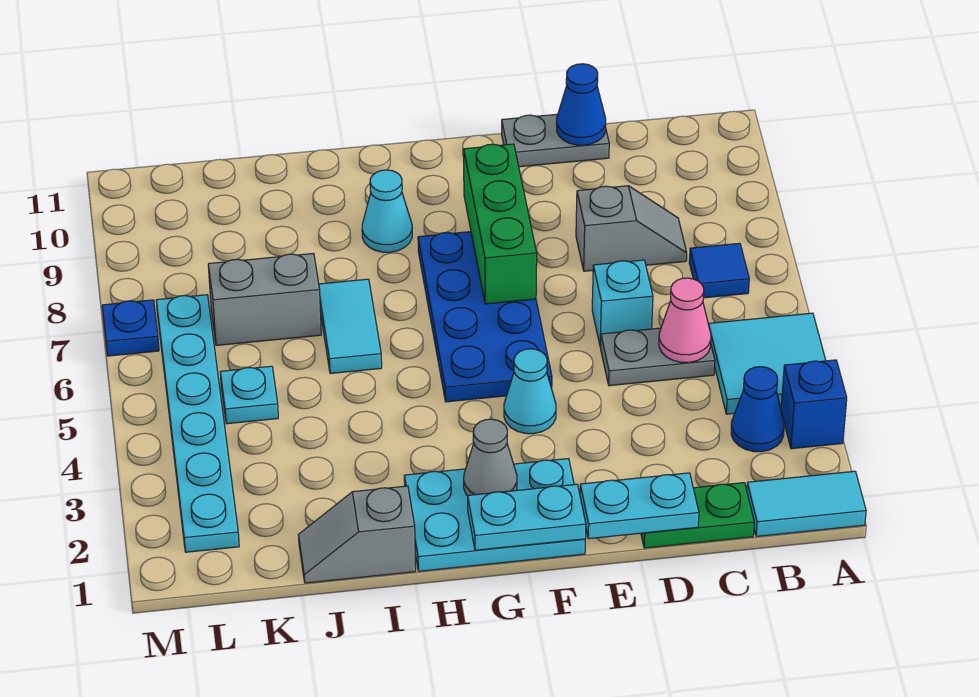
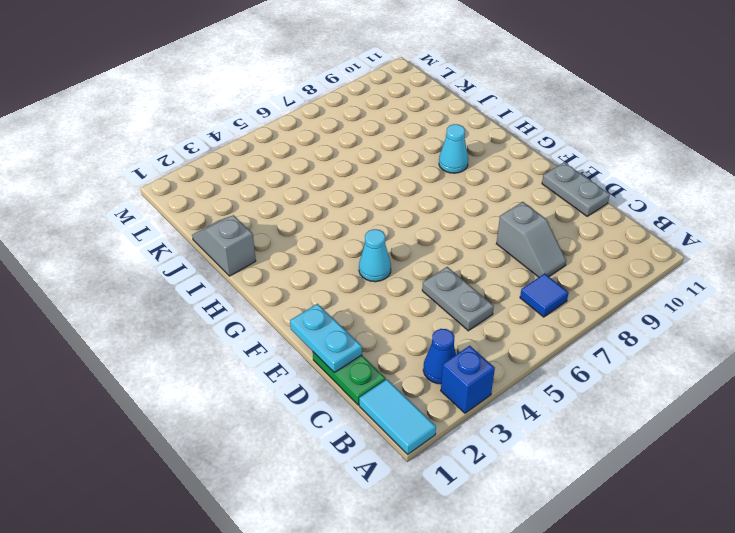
none -> cyan 2x2 tile [709,313,826,414]
none -> cyan 1x1 brick [592,260,653,347]
none -> cyan 2x3 plate [404,459,585,571]

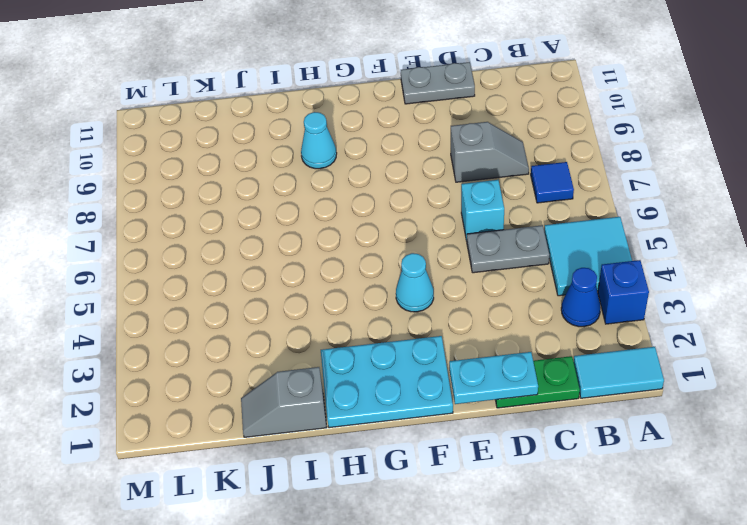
none -> blue 2x4 plate [418,232,552,402]
none -> cyan 1x2 tile [319,279,382,374]
none -> grey 1x2 brick [208,253,321,345]

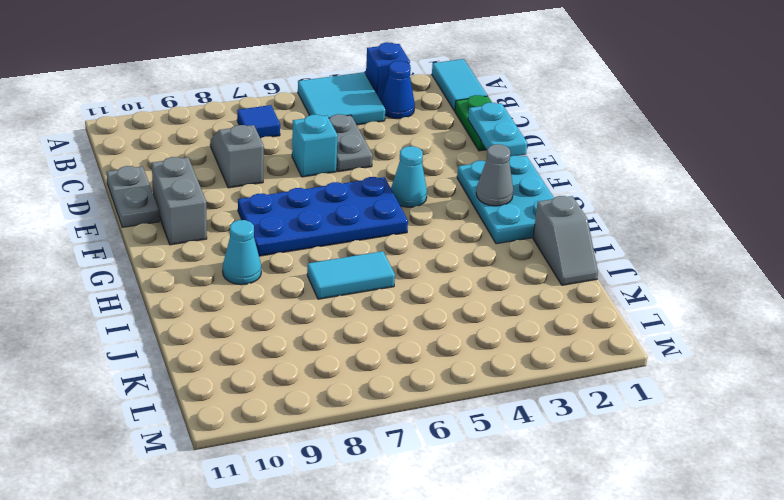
grey 1x2 brick [152,157,207,245] -> grey 1x2 brick moved to [208,253,321,345]
none -> cyan 1x1 plate [220,366,278,424]
none -> cyan 1x6 plate [156,295,239,552]
none -> blue 1x1 plate [102,300,159,356]

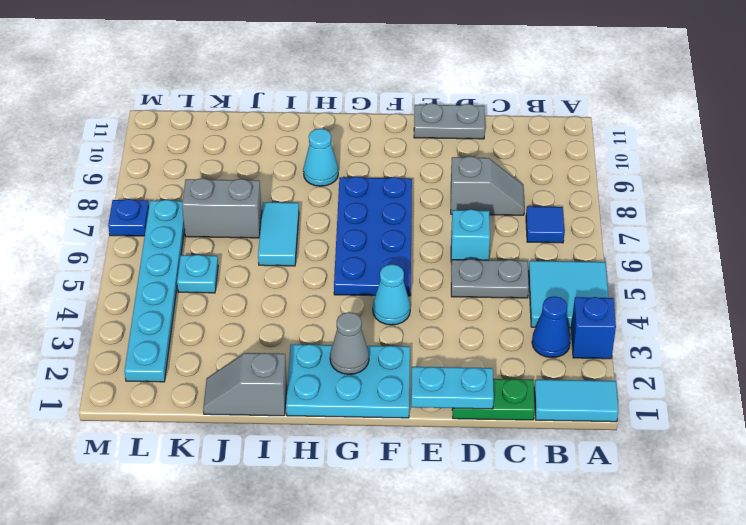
none -> pink 1x1 cone [659,278,711,363]
none -> blue 1x1 cone [557,64,606,145]
none -> cyan 1x2 plate [468,484,586,550]

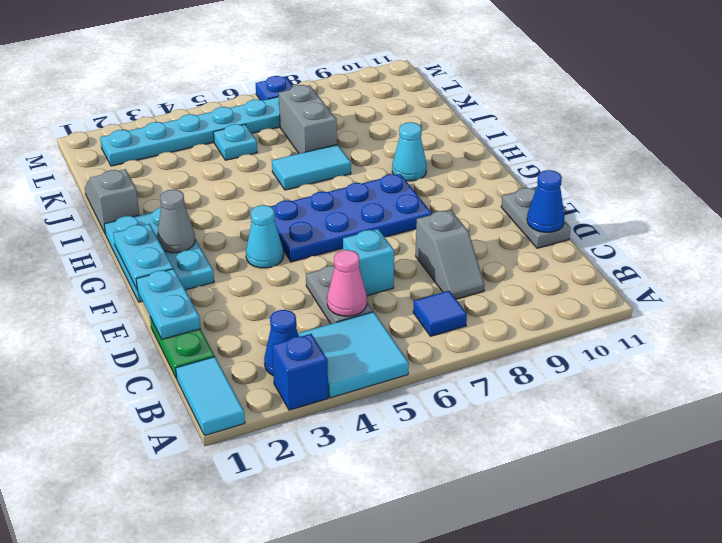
none -> green 1x3 brick [464,144,537,304]

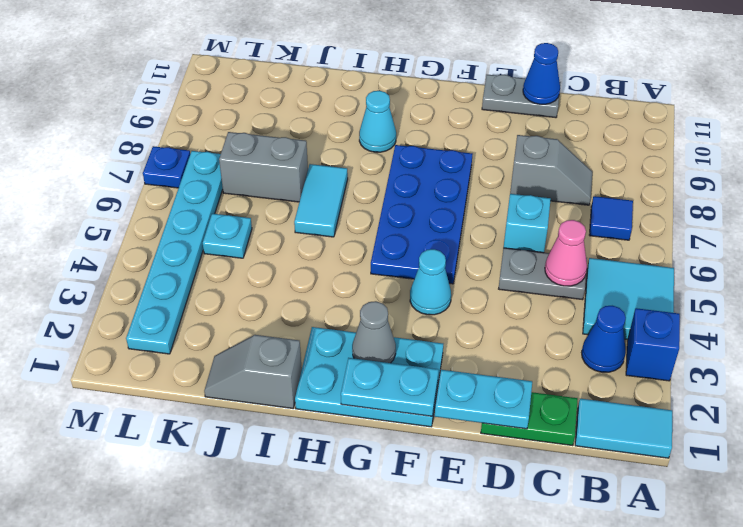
none -> green 1x3 brick [464,144,537,304]

